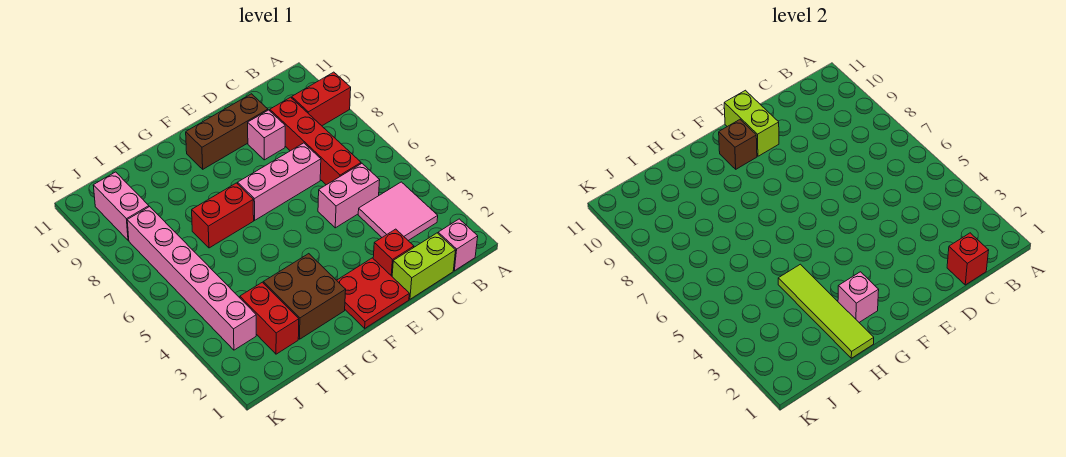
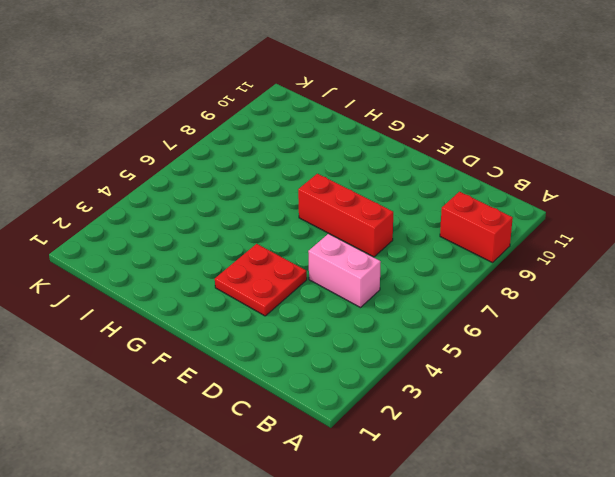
red 1x3 brick [298,174,393,257] -> pink 1x3 brick [238,143,321,220]
red 2x2 plate [215,244,307,316] -> red 2x2 plate moved to [337,258,409,328]
none -> pink 1x1 brick [438,219,478,271]
none -> pink 2x2 tile [358,182,438,240]
none -> lime 1x2 brick [392,233,456,299]

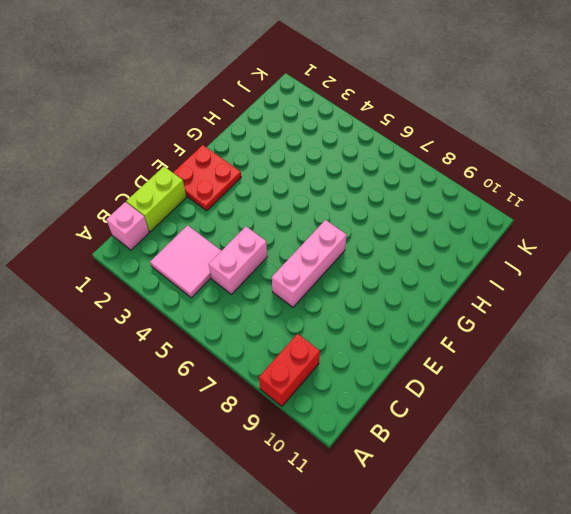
none -> red 1x4 brick [270,97,361,185]
none -> red 1x1 brick [373,229,414,276]
none -> pink 1x1 brick [248,110,285,160]

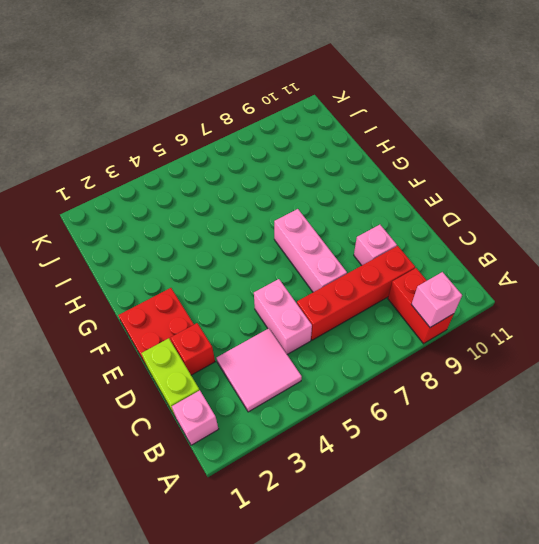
pink 1x1 brick [411,272,462,327] -> pink 1x1 brick moved to [838,272,879,322]
none -> brown 1x3 brick [186,94,268,169]
none -> brown 2x2 brick [263,254,346,339]
none -> red 1x2 brick [192,183,254,248]

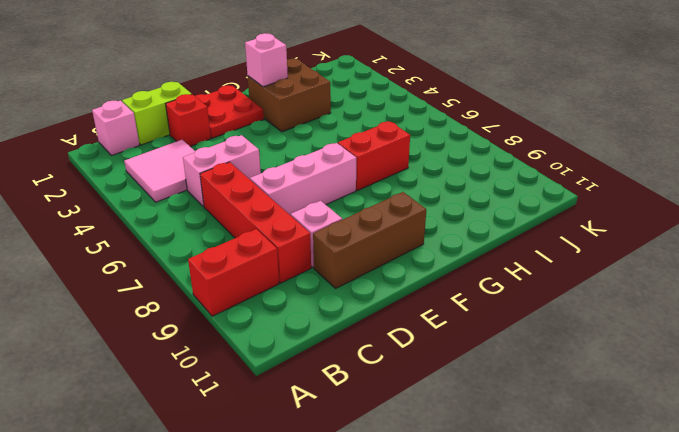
none -> red 1x2 brick [240,282,299,354]
none -> pink 1x6 brick [127,207,256,350]
none -> pink 1x2 brick [93,172,149,240]

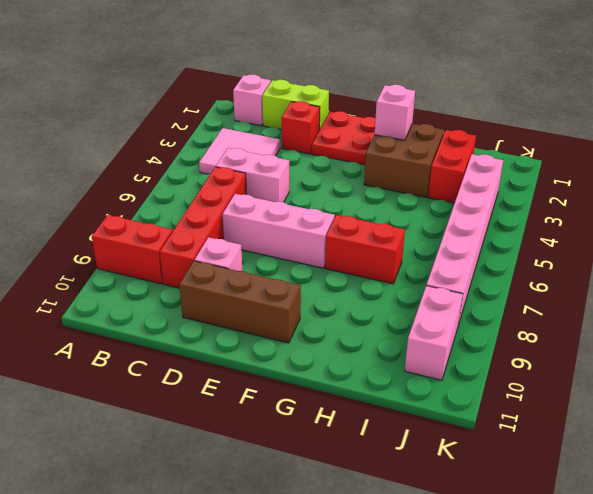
none -> red 1x1 brick [947,233,989,285]
none -> lime 1x2 brick [724,90,779,156]
none -> brown 1x1 brick [719,120,757,169]

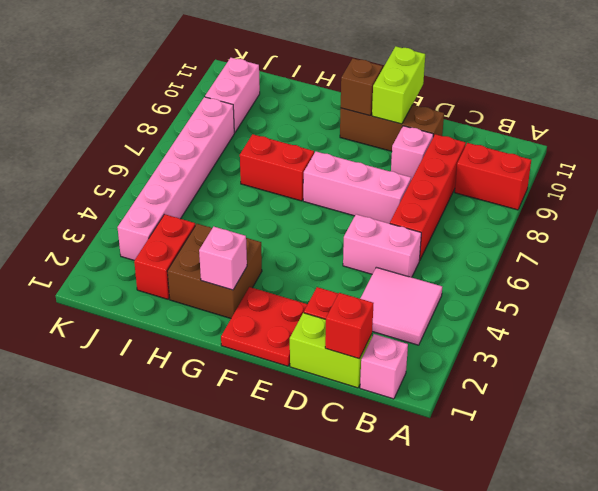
none -> lime 1x4 tile [778,264,874,358]

